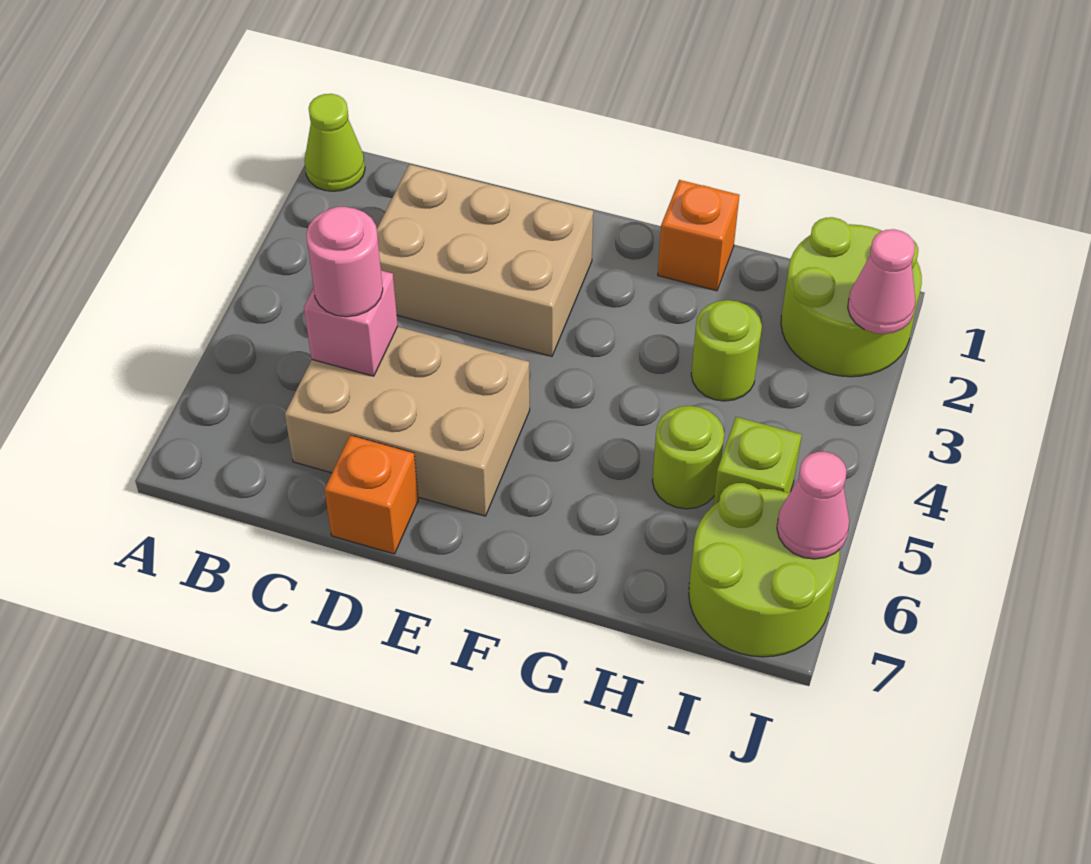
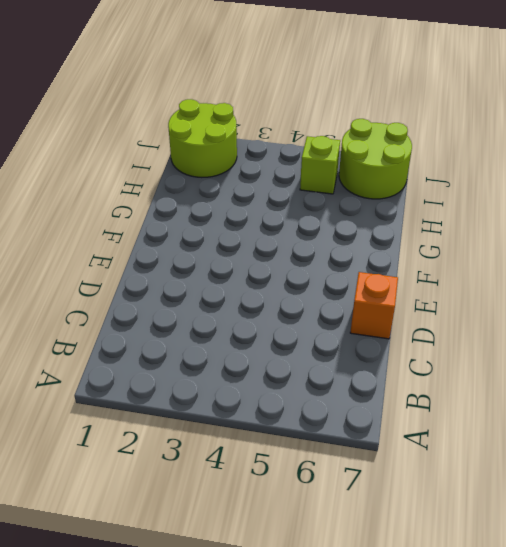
none -> lime 1x1 cone [304,94,365,191]
none -> tan 2x3 brick [377,164,593,356]
none -> tan 2x3 brick [285,327,530,516]

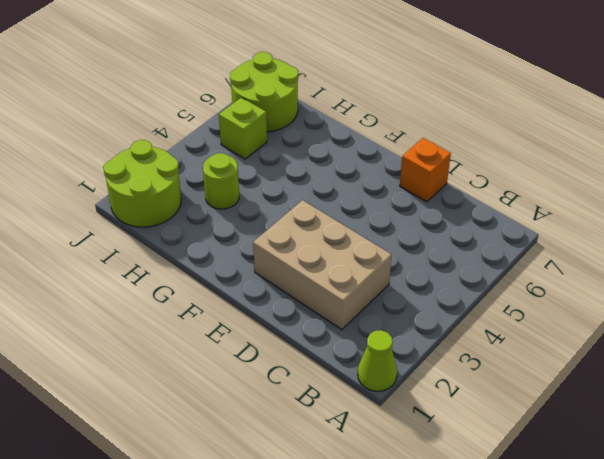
none -> tan 2x3 brick [285,327,530,516]
none -> orange 1x1 brick [658,180,739,291]
none -> lime 1x1 round brick [652,406,724,509]

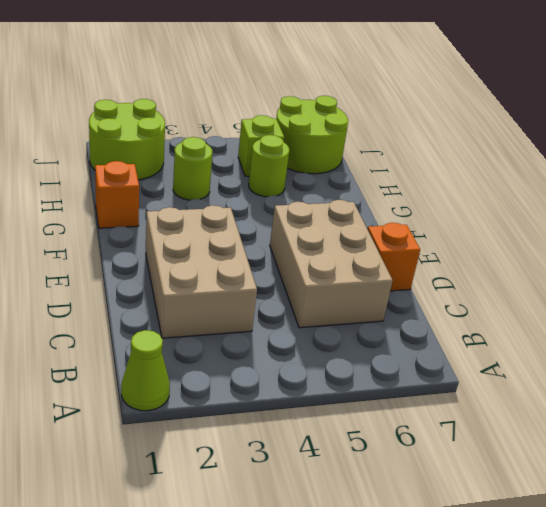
none -> pink 1x1 brick [304,271,398,376]
none -> pink 1x1 cone [848,229,915,334]
none -> pink 1x1 cone [777,452,849,559]

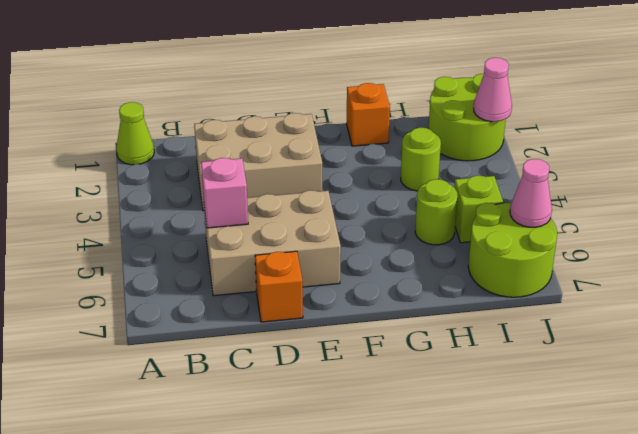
none -> pink 1x1 round brick [306,207,383,317]

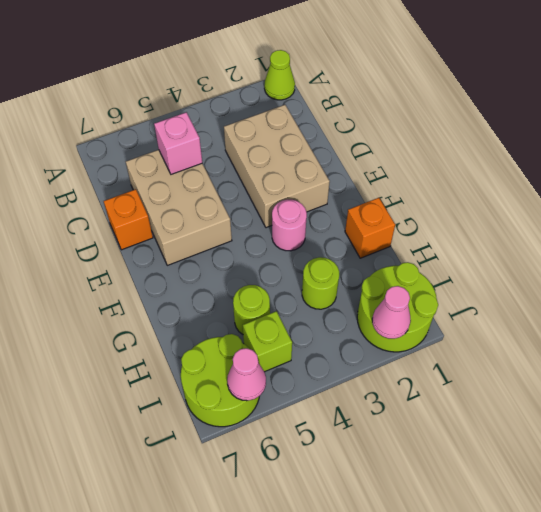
pink 1x1 round brick [272,199,307,251] -> pink 1x1 round brick moved to [306,207,383,317]

